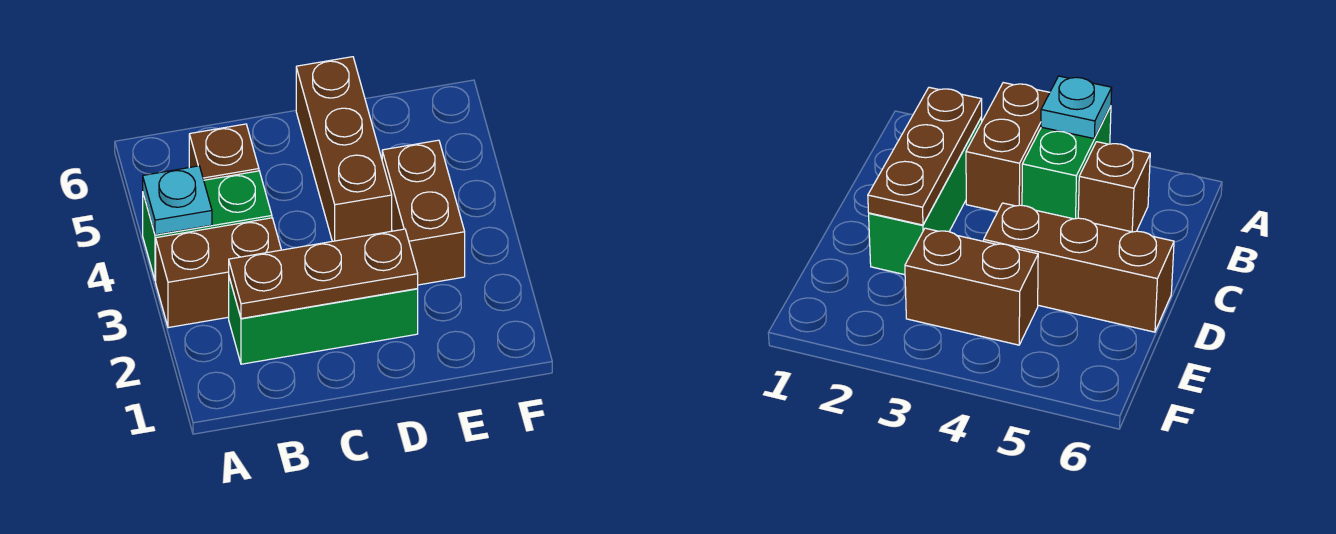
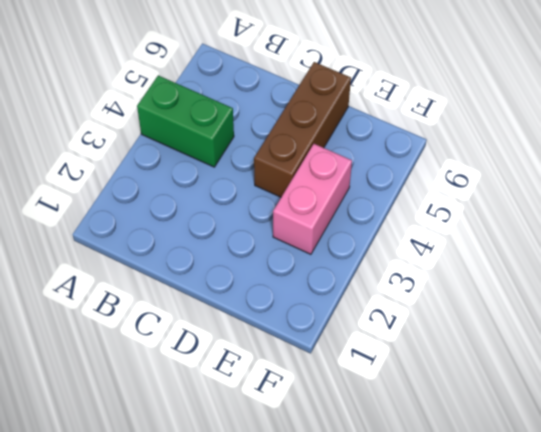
pink 1x2 brick [273,144,352,254] -> brown 1x2 brick [382,140,465,285]
none -> brown 1x2 brick [156,218,281,328]
none -> green 1x3 brick [229,278,418,364]

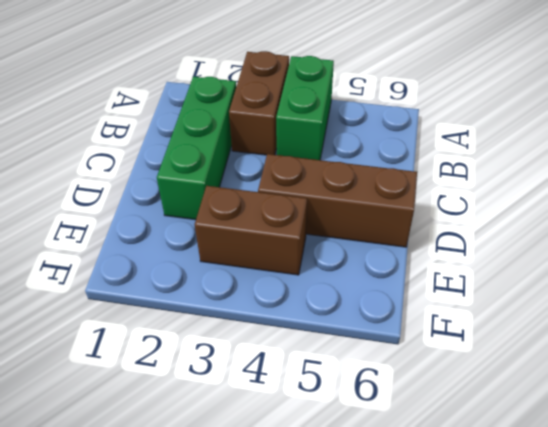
none -> brown 1x1 brick [189,124,259,180]
none -> cyan 1x1 plate [143,166,212,235]

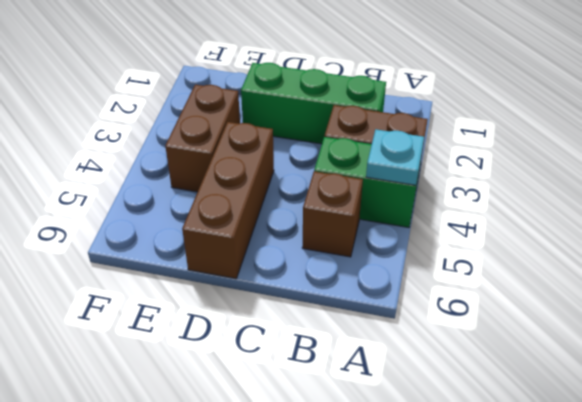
none -> brown 1x3 plate [229,229,418,319]

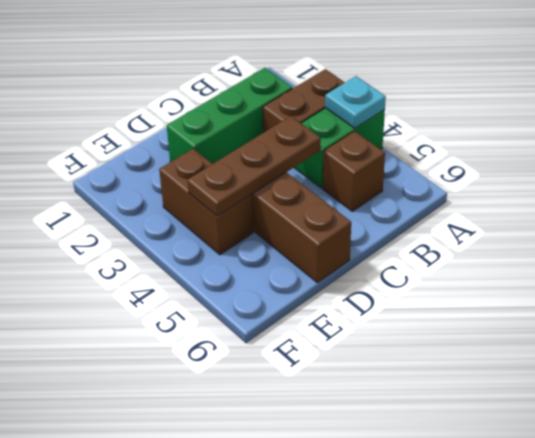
brown 1x3 plate [187,116,321,216] -> brown 1x3 plate moved to [229,229,418,319]

